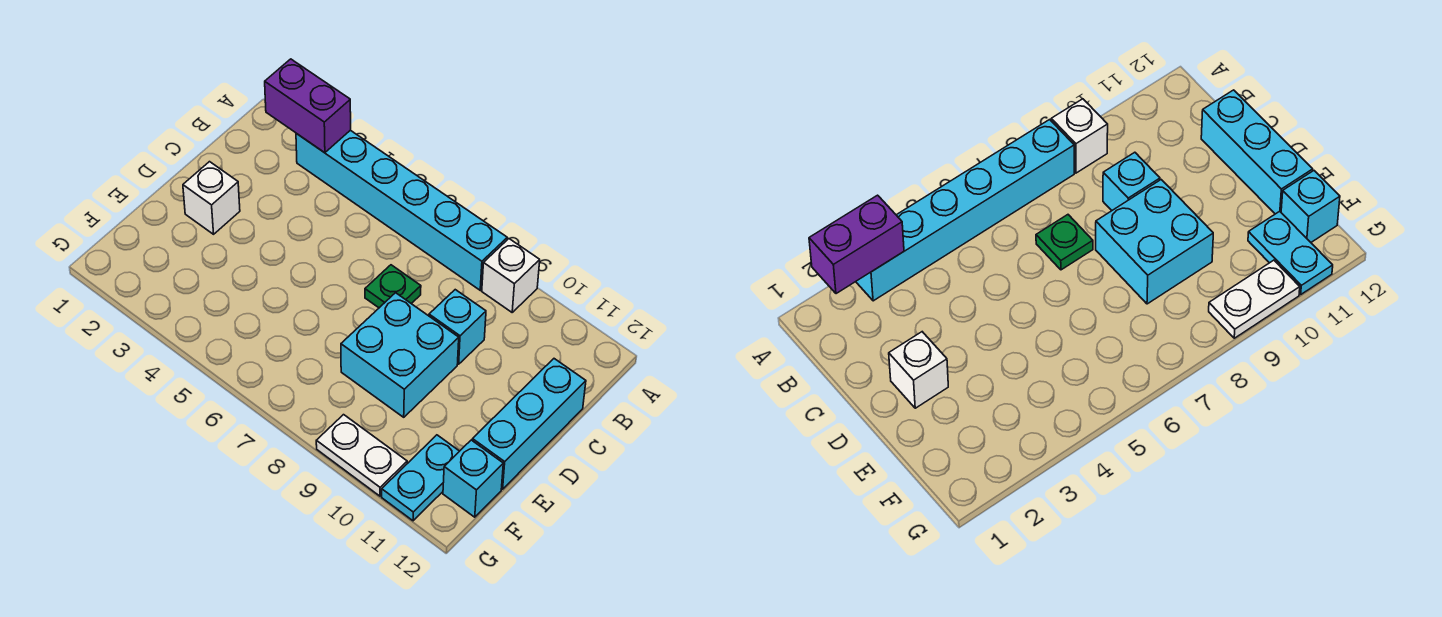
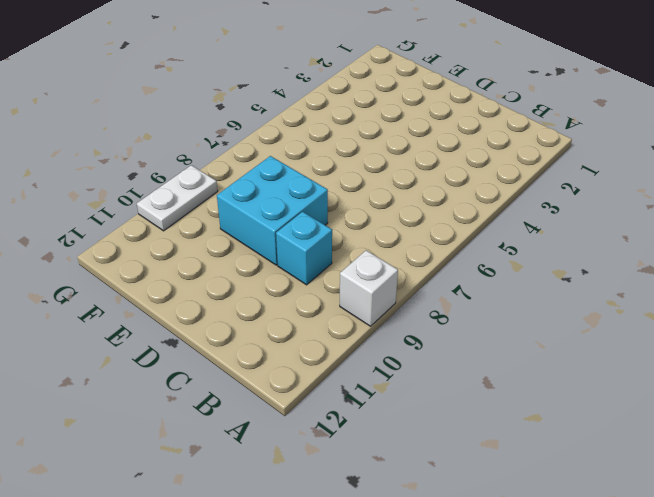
none -> cyan 1x6 brick [296,130,507,290]
none -> green 1x1 plate [365,265,421,308]

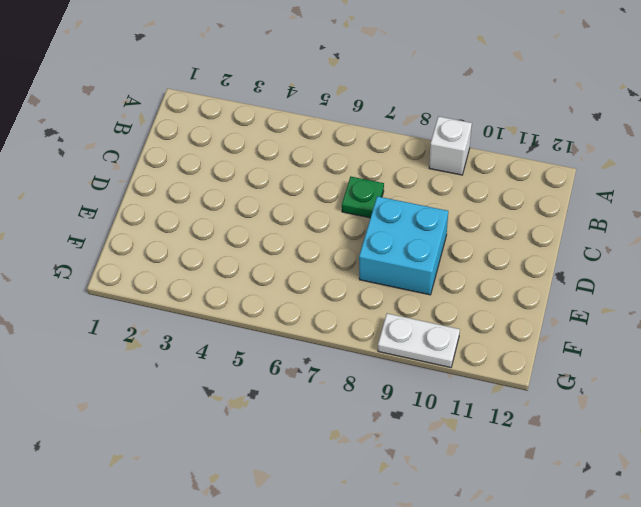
none -> cyan 1x6 brick [296,130,507,290]
none -> cyan 1x1 brick [429,290,486,364]

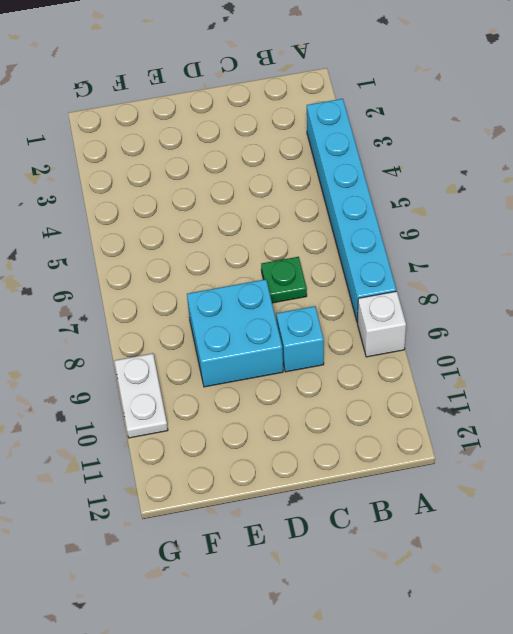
none -> cyan 1x3 brick [472,359,586,489]
none -> white 1x1 brick [183,162,240,234]

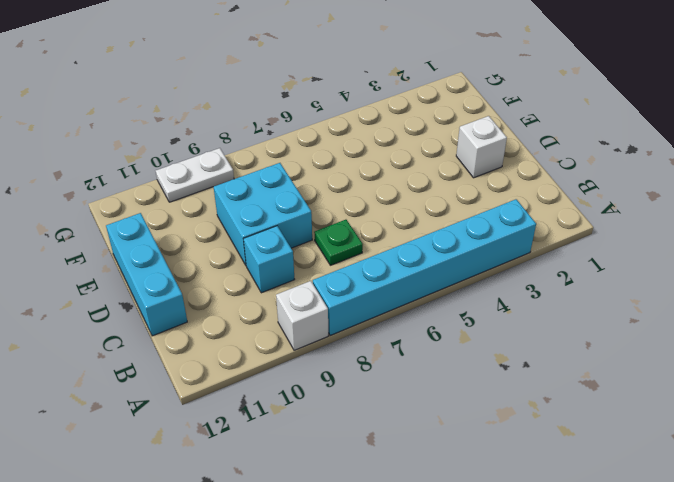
none -> cyan 1x2 plate [382,435,459,521]
none -> cyan 1x1 brick [443,440,503,517]

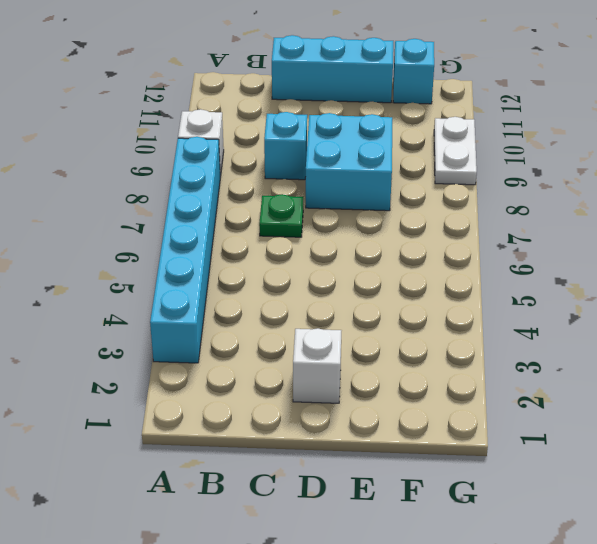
none -> cyan 1x2 plate [382,435,459,521]
none -> purple 1x2 brick [265,59,351,153]

